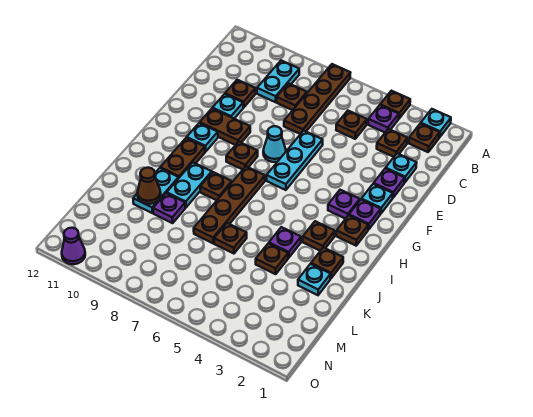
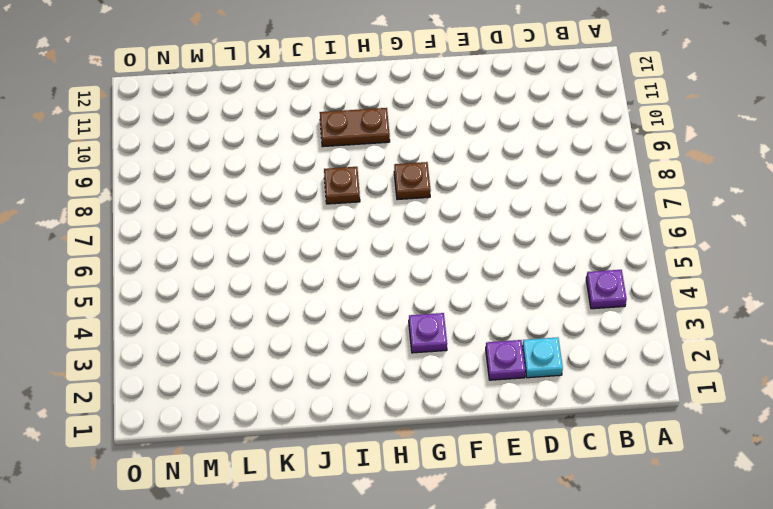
none -> cyan 1x1 plate [421,109,451,137]
none -> brown 1x1 plate [380,91,410,118]
none -> brown 1x4 plate [284,64,350,134]
none -> brown 1x1 plate [409,123,440,152]

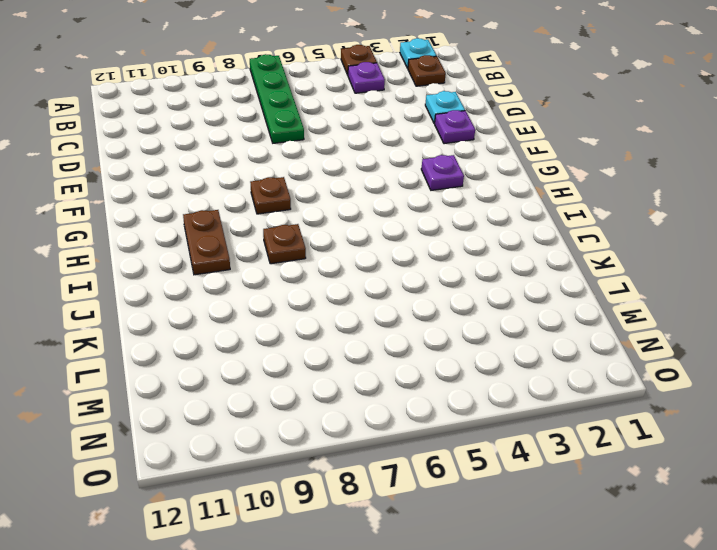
green 1x4 plate [250,54,304,143] -> brown 1x4 plate [284,64,350,134]
none -> cyan 1x2 plate [257,61,299,102]
none -> brown 1x1 plate [377,129,408,157]
none -> brown 1x1 plate [336,111,367,139]
none -> brown 1x1 plate [277,83,307,110]

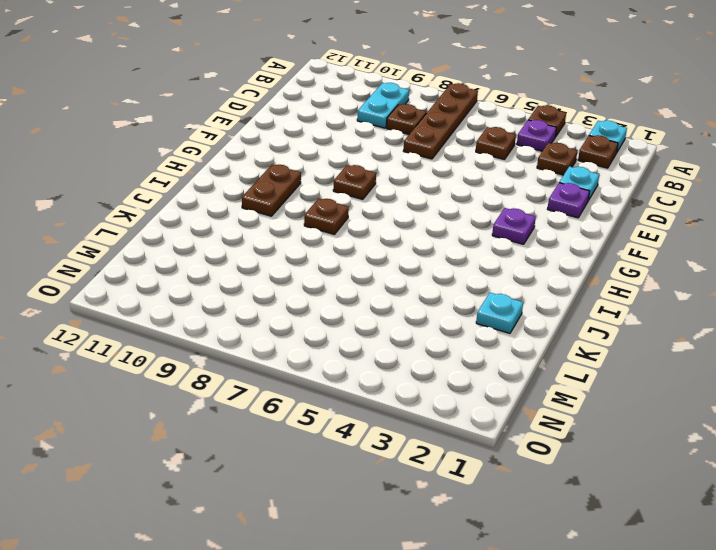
none -> brown 1x1 plate [225,80,256,107]
none -> cyan 1x3 plate [267,131,323,190]
none -> cyan 1x1 plate [213,94,244,119]
none -> cyan 1x1 plate [361,184,393,214]

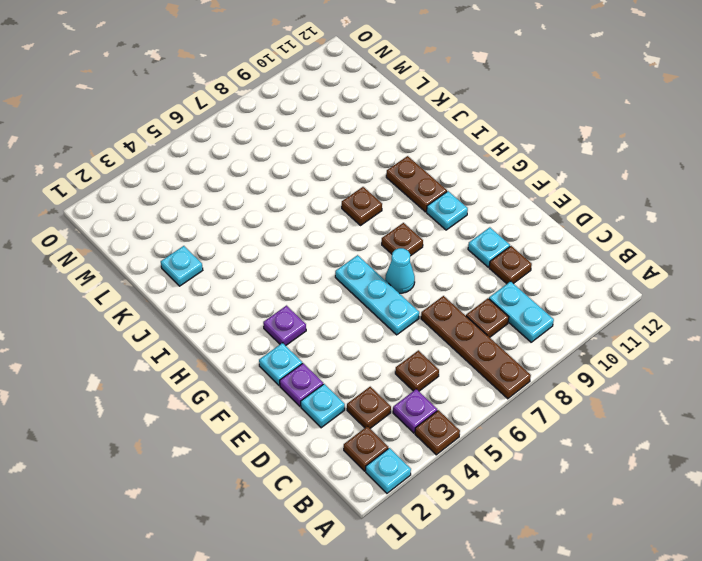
none -> brown 1x2 plate [200,108,250,145]
none -> purple 1x1 plate [349,200,381,229]
none -> brown 1x1 plate [336,215,368,246]
none -> brown 1x4 plate [194,166,265,243]

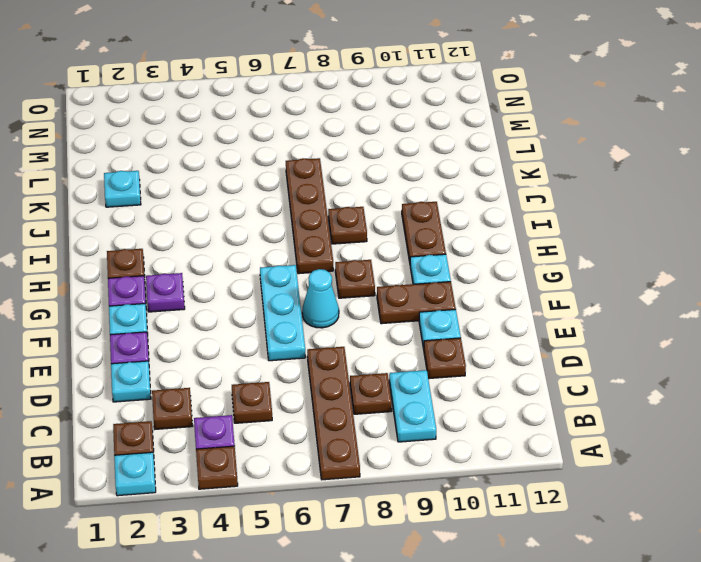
none -> brown 1x1 plate [303,221,335,251]
none -> cyan 1x2 plate [167,163,212,207]
none -> brown 1x1 plate [311,247,343,279]
none -> purple 1x1 plate [269,227,301,258]

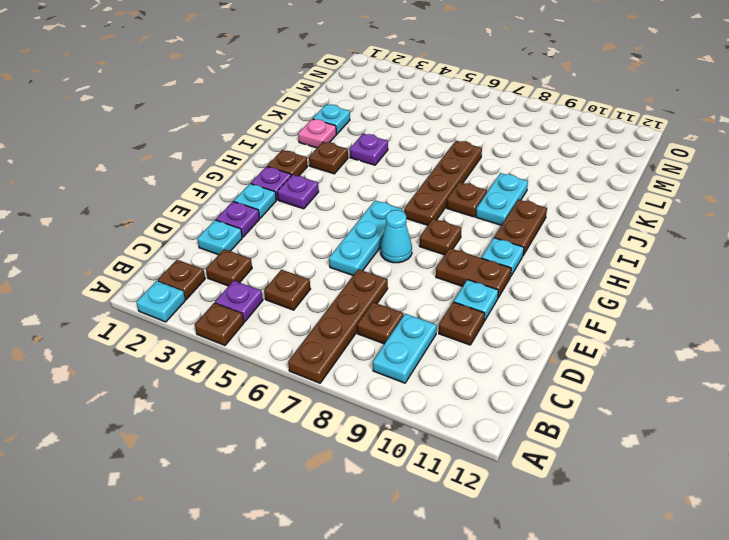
pink 1x1 plate [298,119,336,148] -> brown 1x1 plate [311,247,343,279]
none -> cyan 1x2 plate [133,168,179,213]
none -> brown 1x1 plate [256,243,288,274]
none -> brown 1x1 plate [214,223,247,254]
none -> purple 1x1 plate [153,193,185,223]

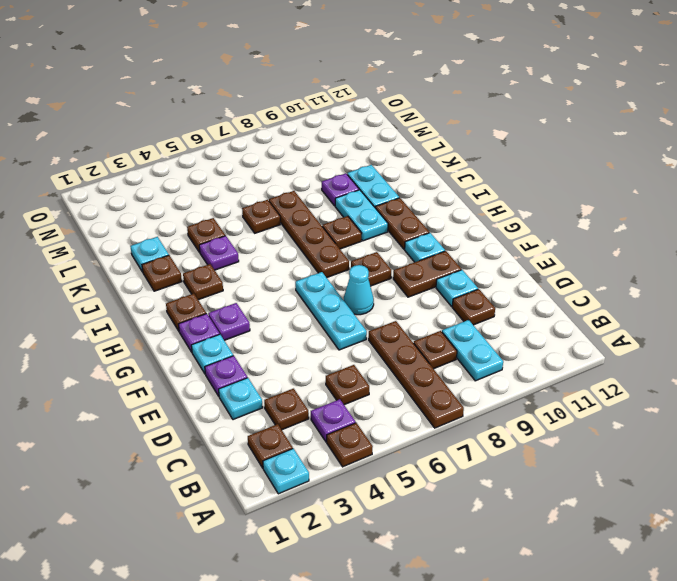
none -> purple 1x1 cone [62,228,85,264]
none -> brown 1x1 cone [137,168,161,204]

